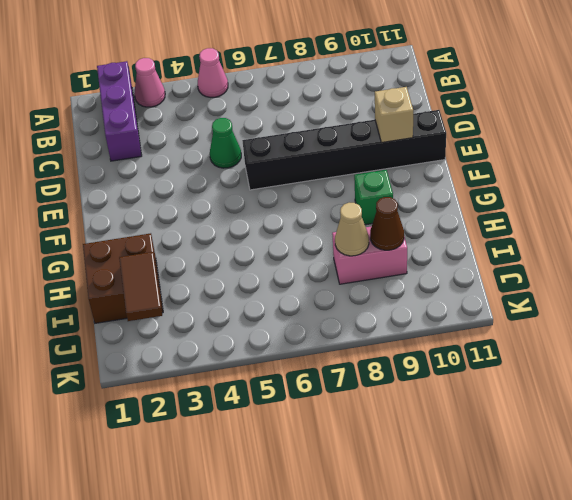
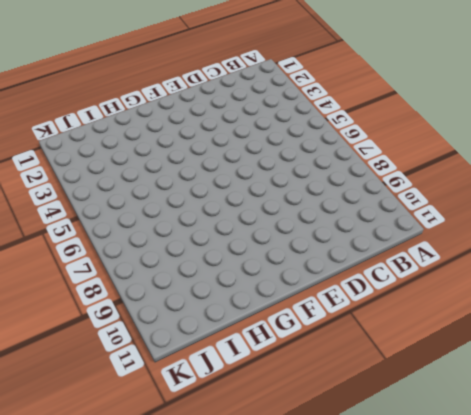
none -> purple 1x3 brick [97,61,142,161]
none -> pink 1x1 cone [134,58,165,107]
none -> pink 1x1 cone [198,48,228,97]

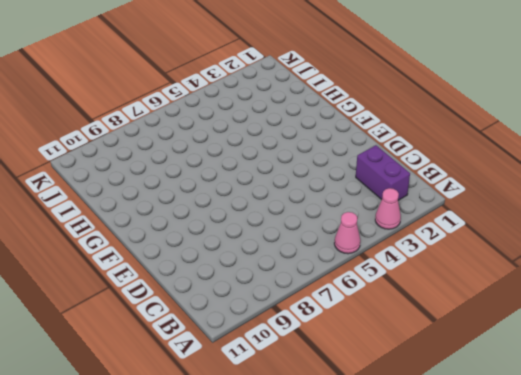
purple 1x2 brick [356,145,410,200] -> purple 1x3 brick [97,61,142,161]
none -> green 1x1 cone [210,118,241,168]
none -> black 1x6 brick [242,110,446,190]
none -> green 1x1 brick [354,170,393,225]

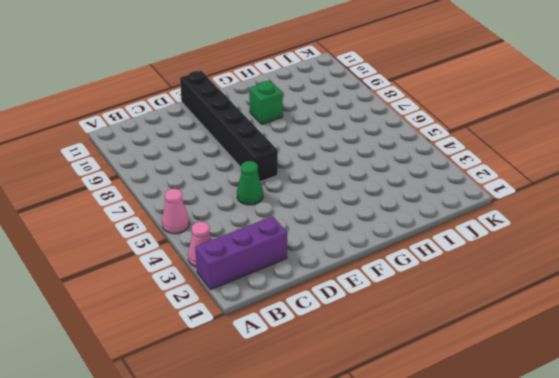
none -> brown 2x2 brick [83,233,163,323]
none -> pink 1x2 brick [332,226,407,284]
none -> tan 1x1 brick [375,87,413,143]

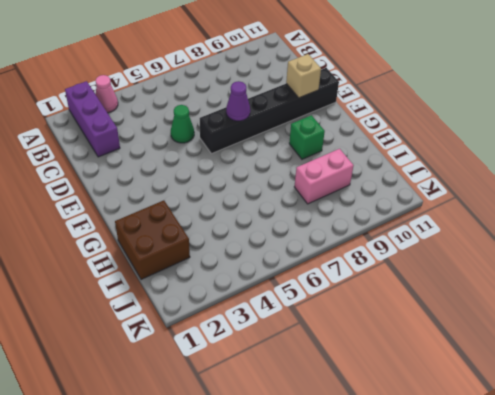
purple 1x1 cone [226,81,250,121] -> none
none -> pink 1x1 cone [198,48,228,97]
none -> brown 1x2 tile [119,252,162,321]
none -> tan 1x1 cone [335,203,369,256]

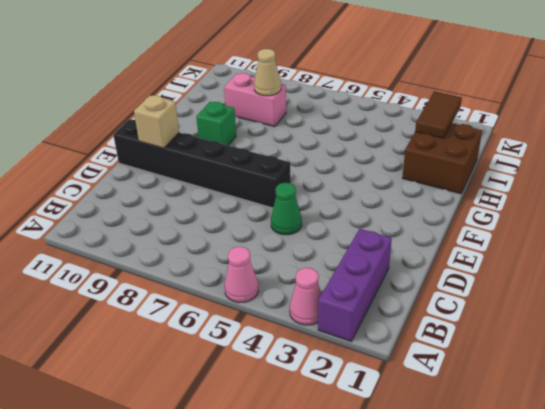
none -> brown 1x1 cone [370,197,404,250]

